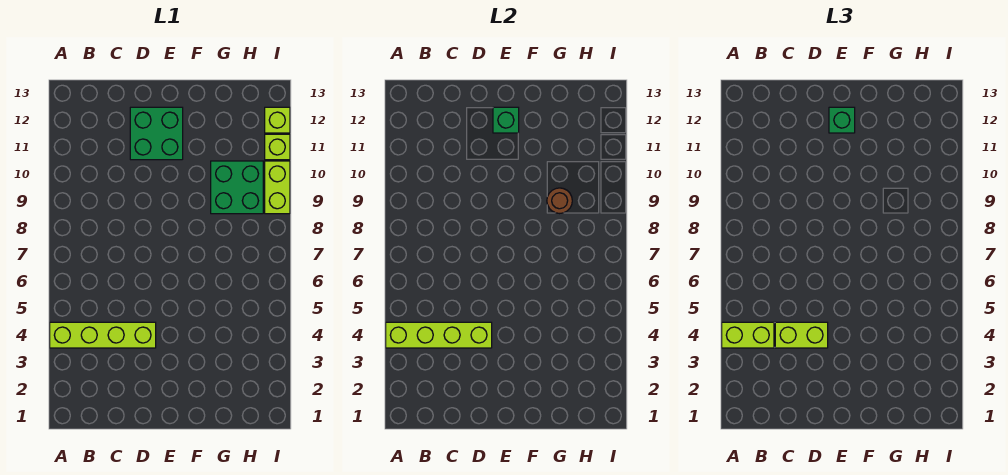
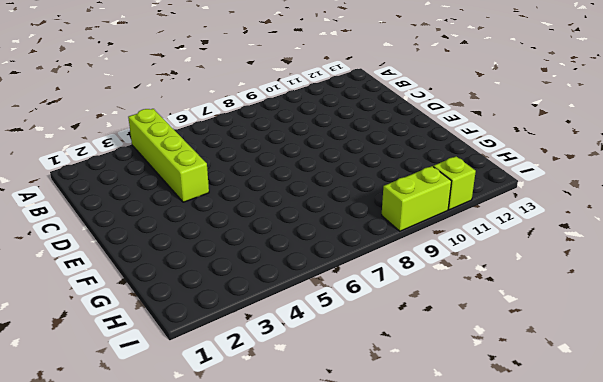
none -> green 2x2 brick [130,107,183,160]
none -> green 2x2 brick [211,161,263,214]
none -> lime 1x1 brick [265,107,290,133]

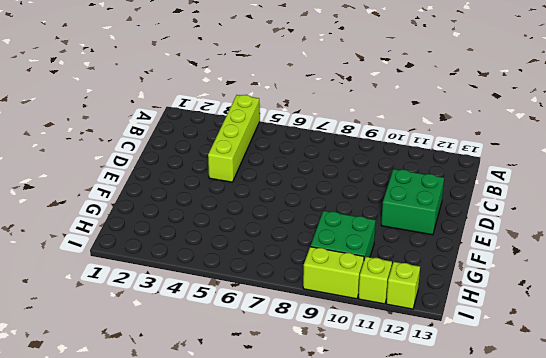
none -> lime 1x4 brick [386,322,492,348]
none -> green 1x1 brick [493,107,519,133]
none -> brown 1x1 round brick [547,188,572,214]

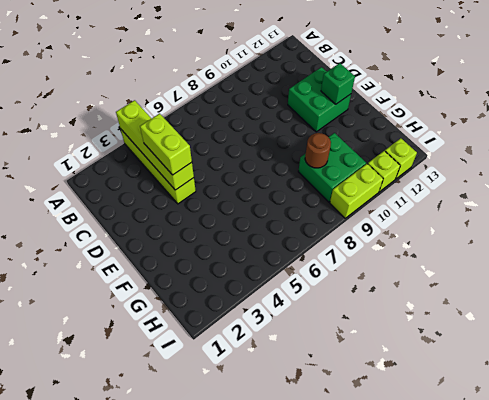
none -> lime 1x2 brick [722,322,774,348]
none -> green 1x1 brick [829,107,855,133]

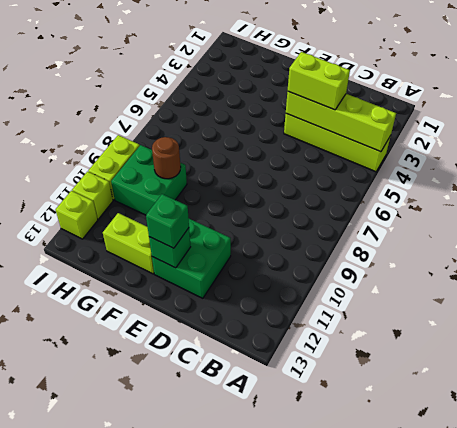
lime 1x2 brick [103,213,154,274] -> lime 1x2 brick moved to [722,322,774,348]

